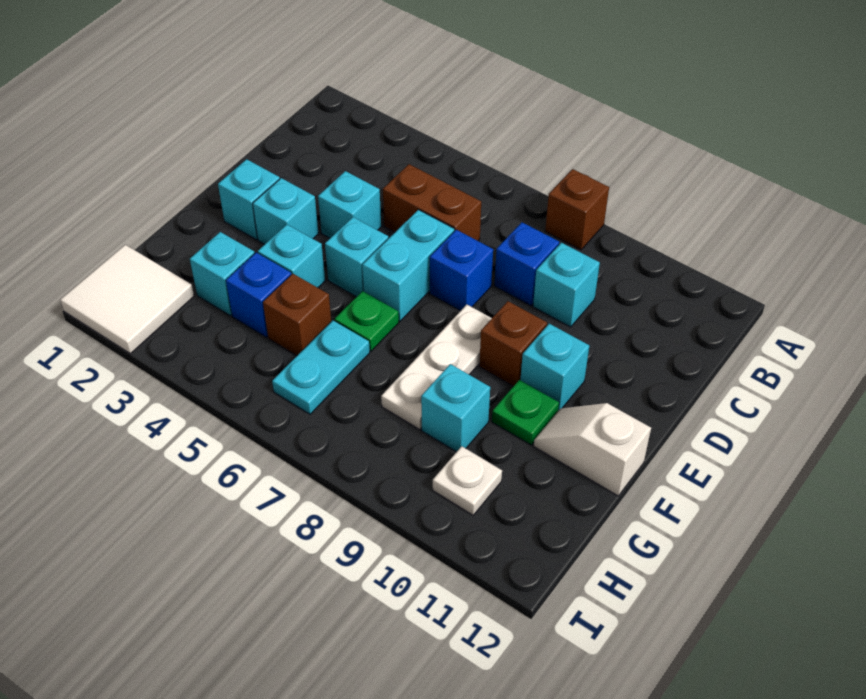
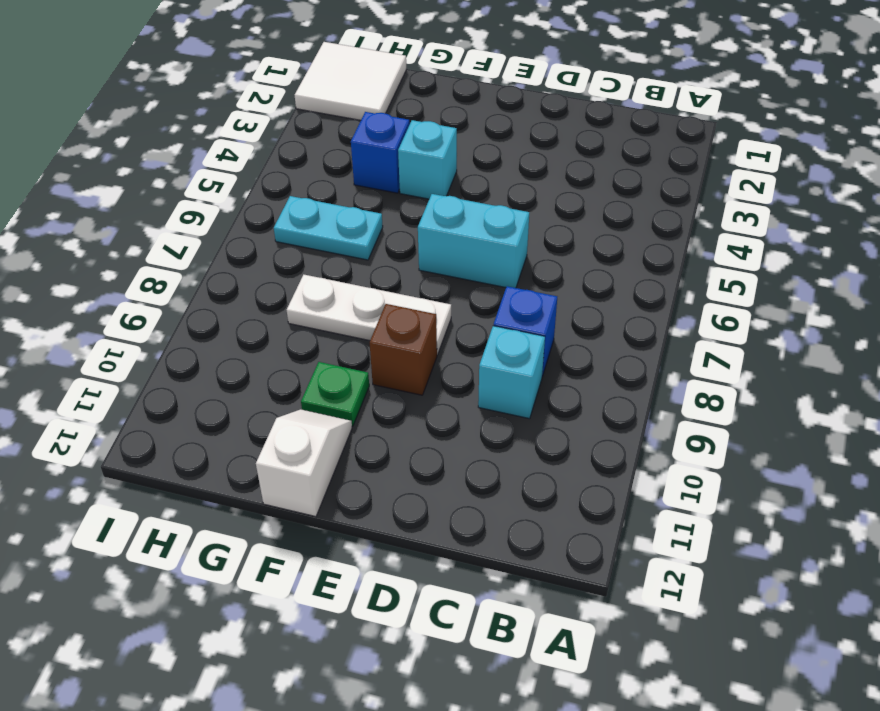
none -> brown 1x1 brick [545,169,609,250]
none -> brown 1x2 brick [383,164,481,241]
none -> cyan 1x1 brick [318,171,381,238]

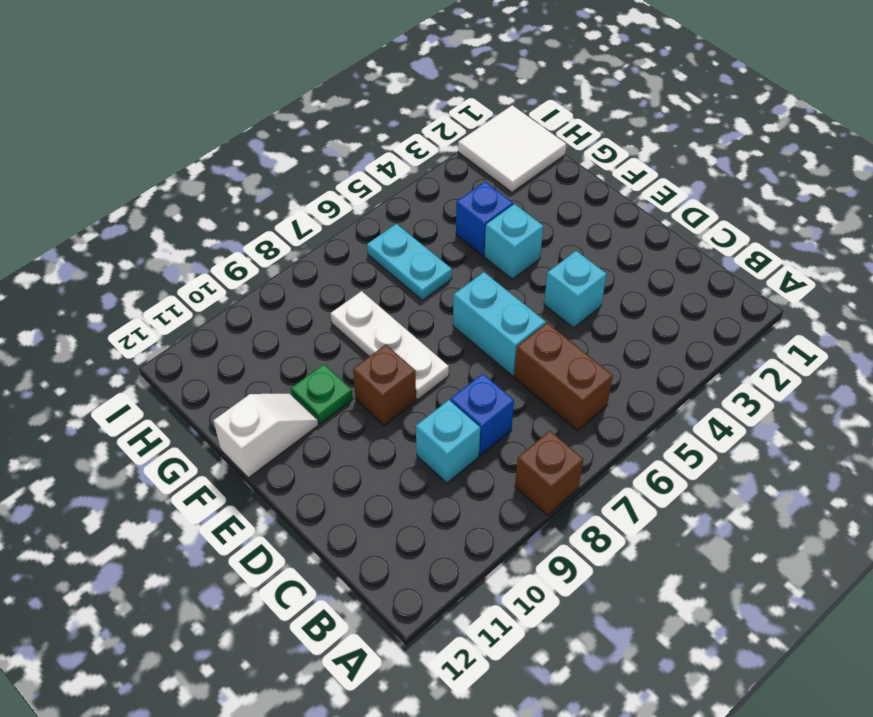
brown 1x2 brick [514,323,613,430] -> brown 1x2 brick turned to [383,164,481,241]
none -> blue 1x1 brick [430,230,493,311]
none -> cyan 1x1 brick [218,159,280,240]
none -> cyan 1x1 brick [253,178,318,244]

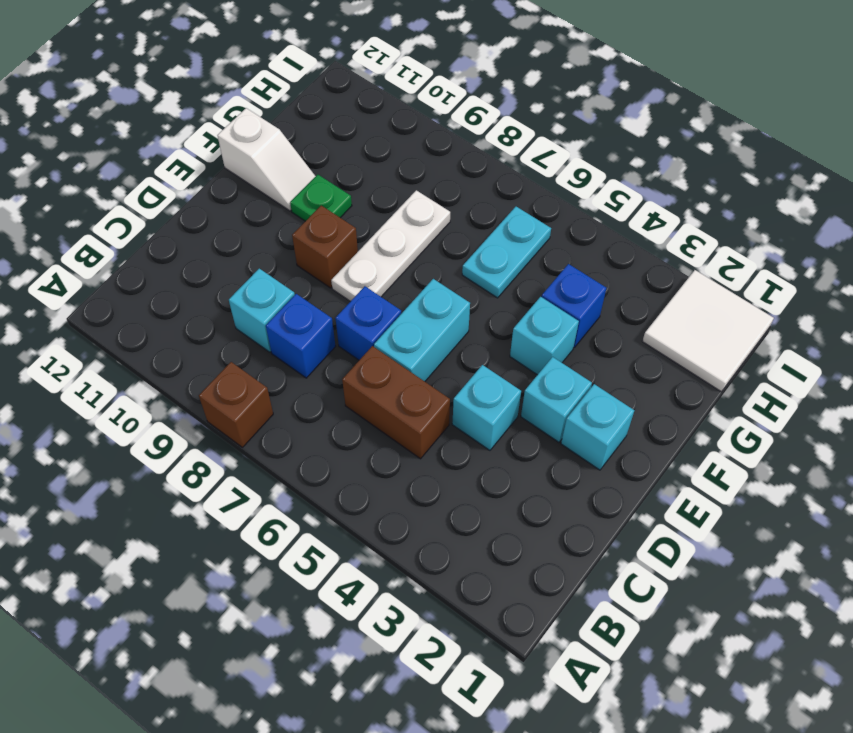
none -> cyan 1x1 brick [325,217,388,297]
none -> cyan 1x1 brick [521,324,589,411]
none -> green 1x1 plate [334,291,399,351]

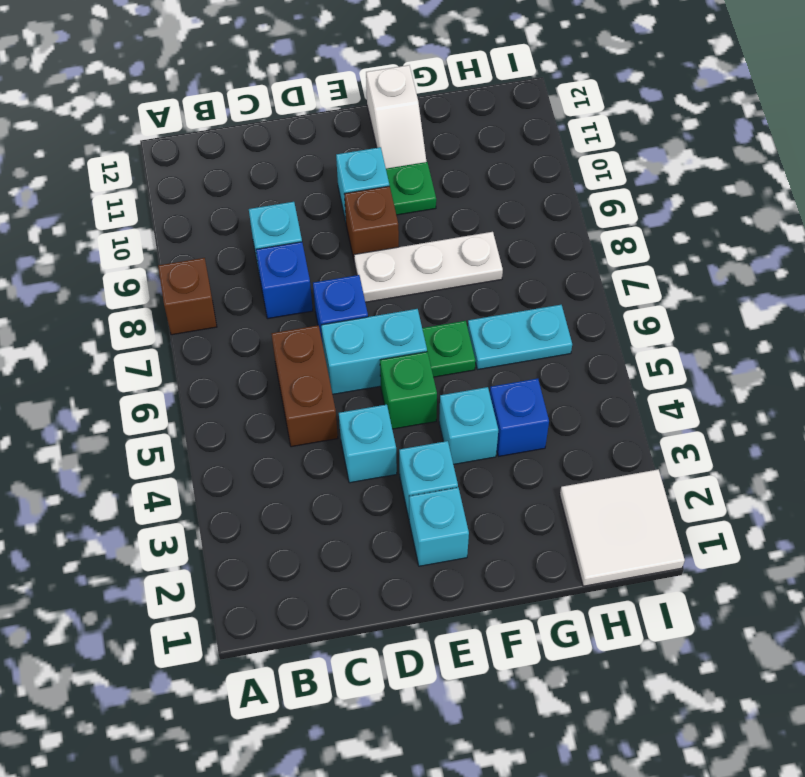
green 1x1 brick [380,352,437,429] -> cyan 1x1 brick [325,217,388,297]
none -> cyan 1x1 brick [190,232,255,316]
none -> brown 1x1 brick [263,274,331,356]
none -> cyan 1x1 brick [421,364,490,452]

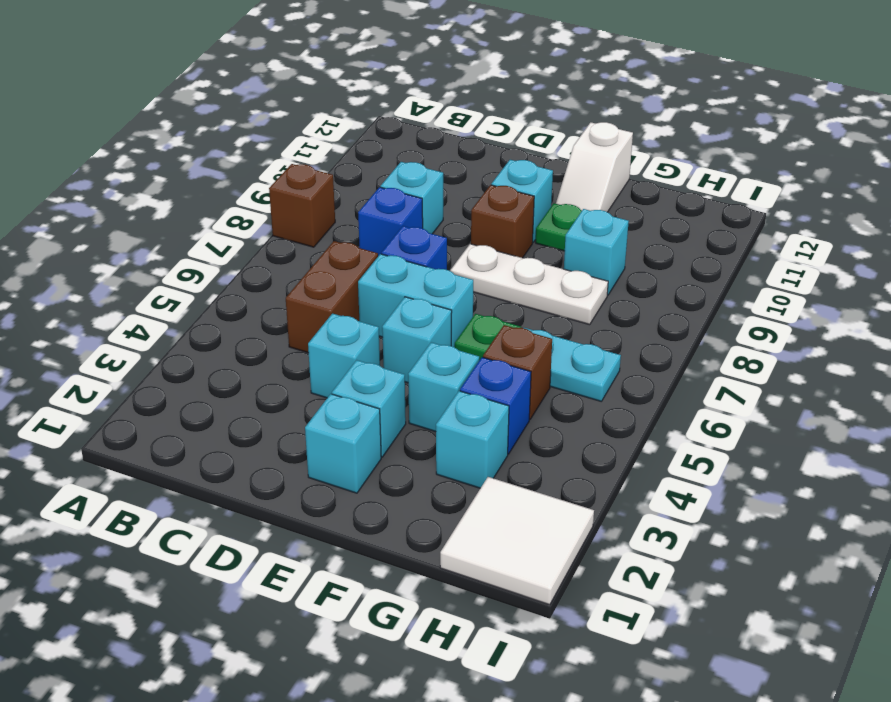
none -> white 1x1 plate [433,446,502,515]

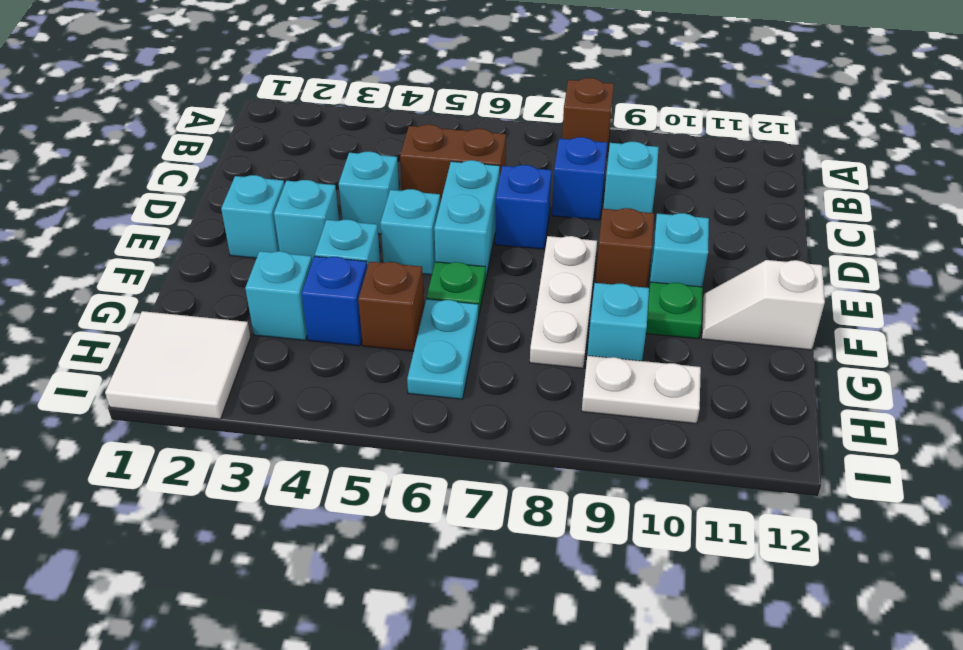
white 1x2 plate [582,356,701,424] -> white 1x1 plate [433,446,502,515]

